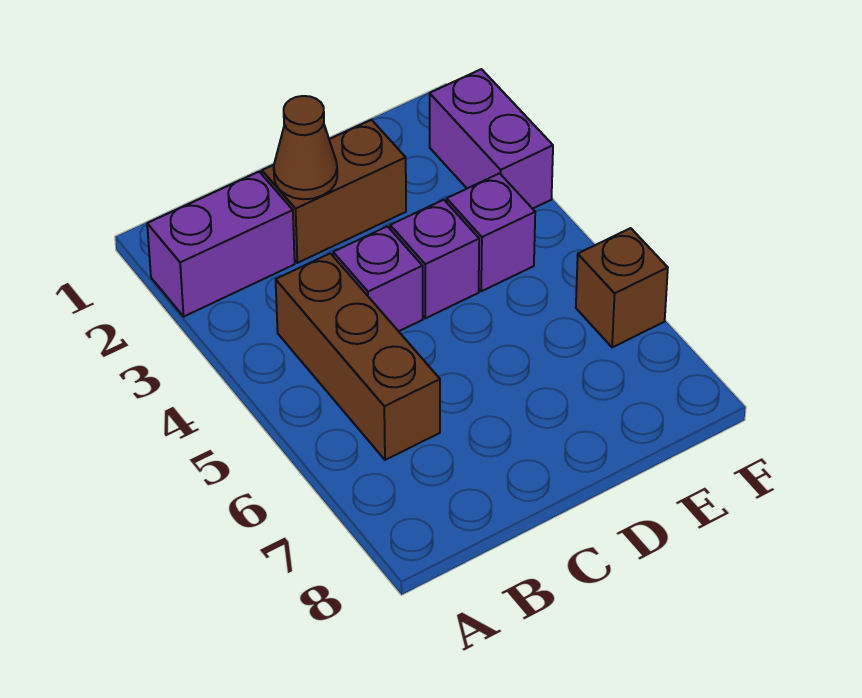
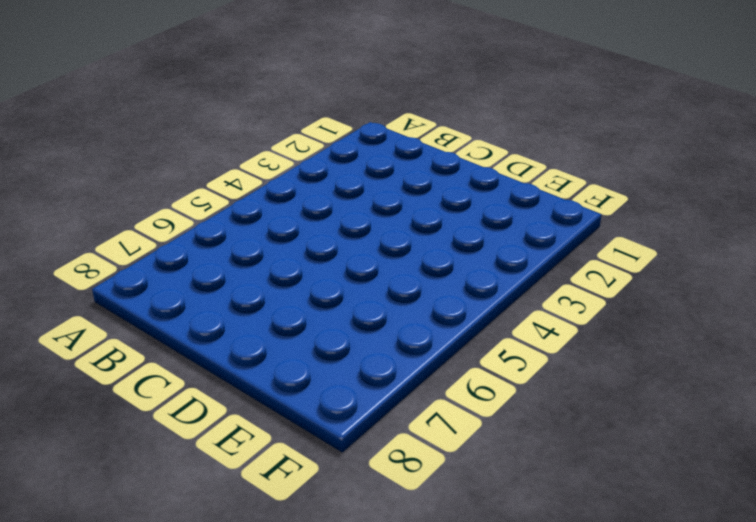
none -> purple 1x2 brick [147,172,295,316]
none -> brown 1x3 brick [276,253,440,460]

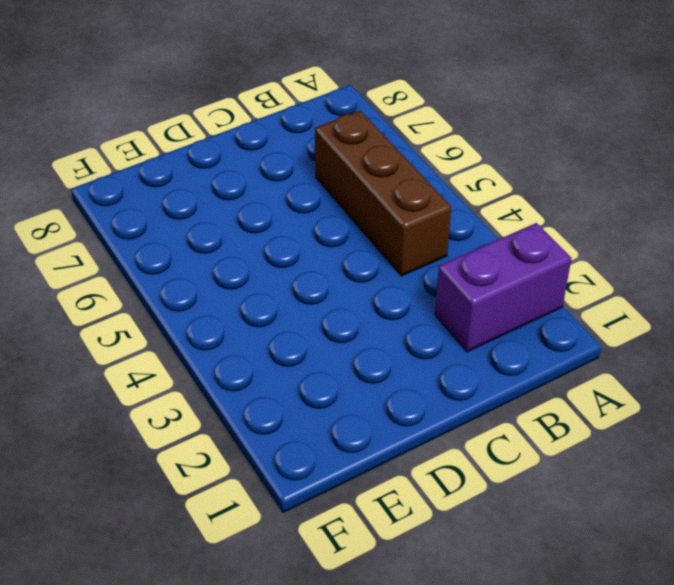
none -> brown 1x2 brick [262,120,406,263]
none -> purple 1x1 brick [333,226,423,331]

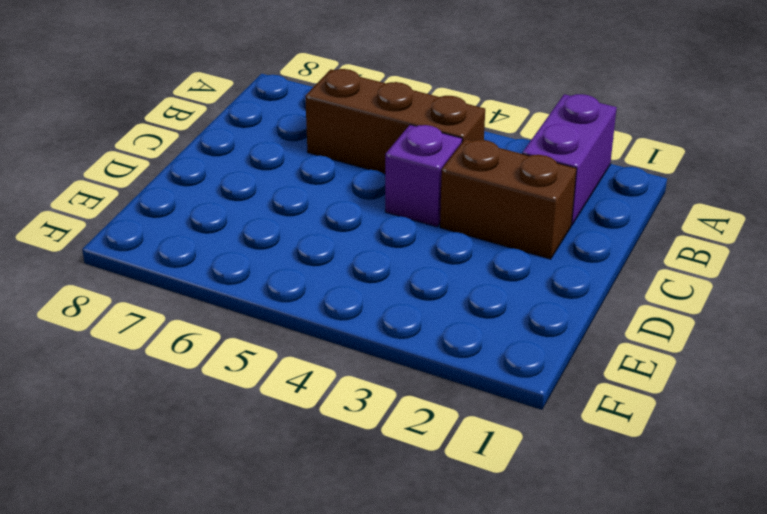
brown 1x2 brick [440,139,577,259] -> brown 1x2 brick turned to [262,120,406,263]
none -> purple 1x1 brick [390,200,479,318]
none -> purple 1x1 brick [447,173,535,291]

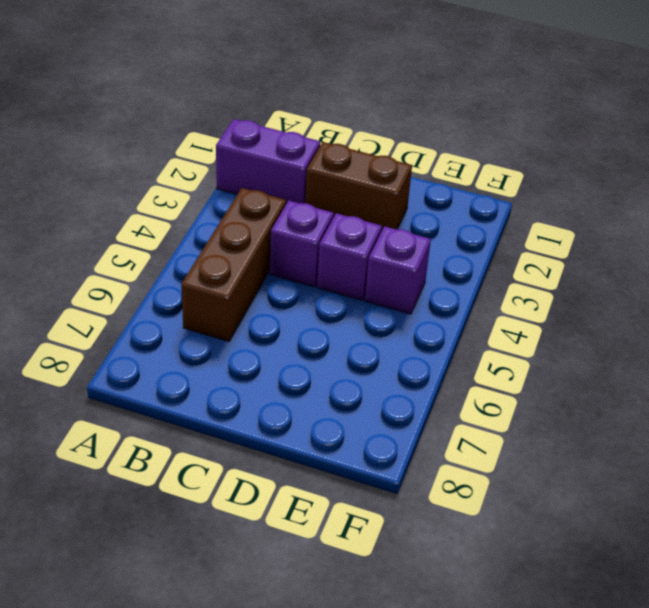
none -> purple 1x2 brick [430,69,553,209]
none -> brown 1x1 brick [576,228,668,347]

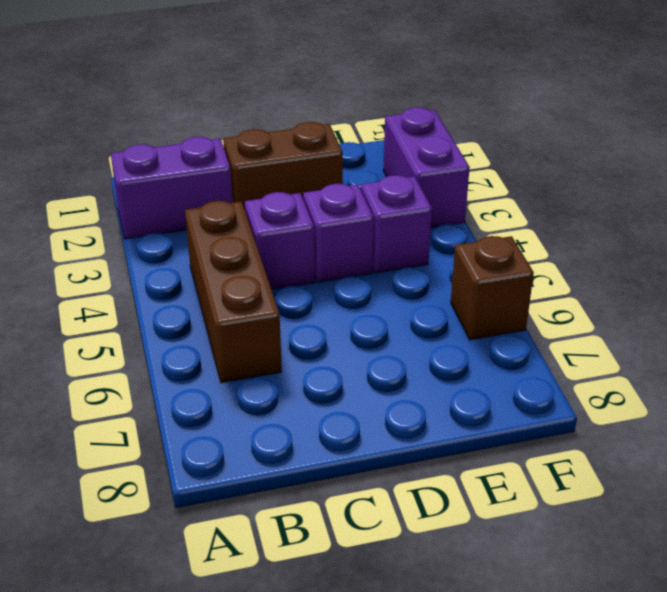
none -> brown 1x1 cone [274,96,337,199]

